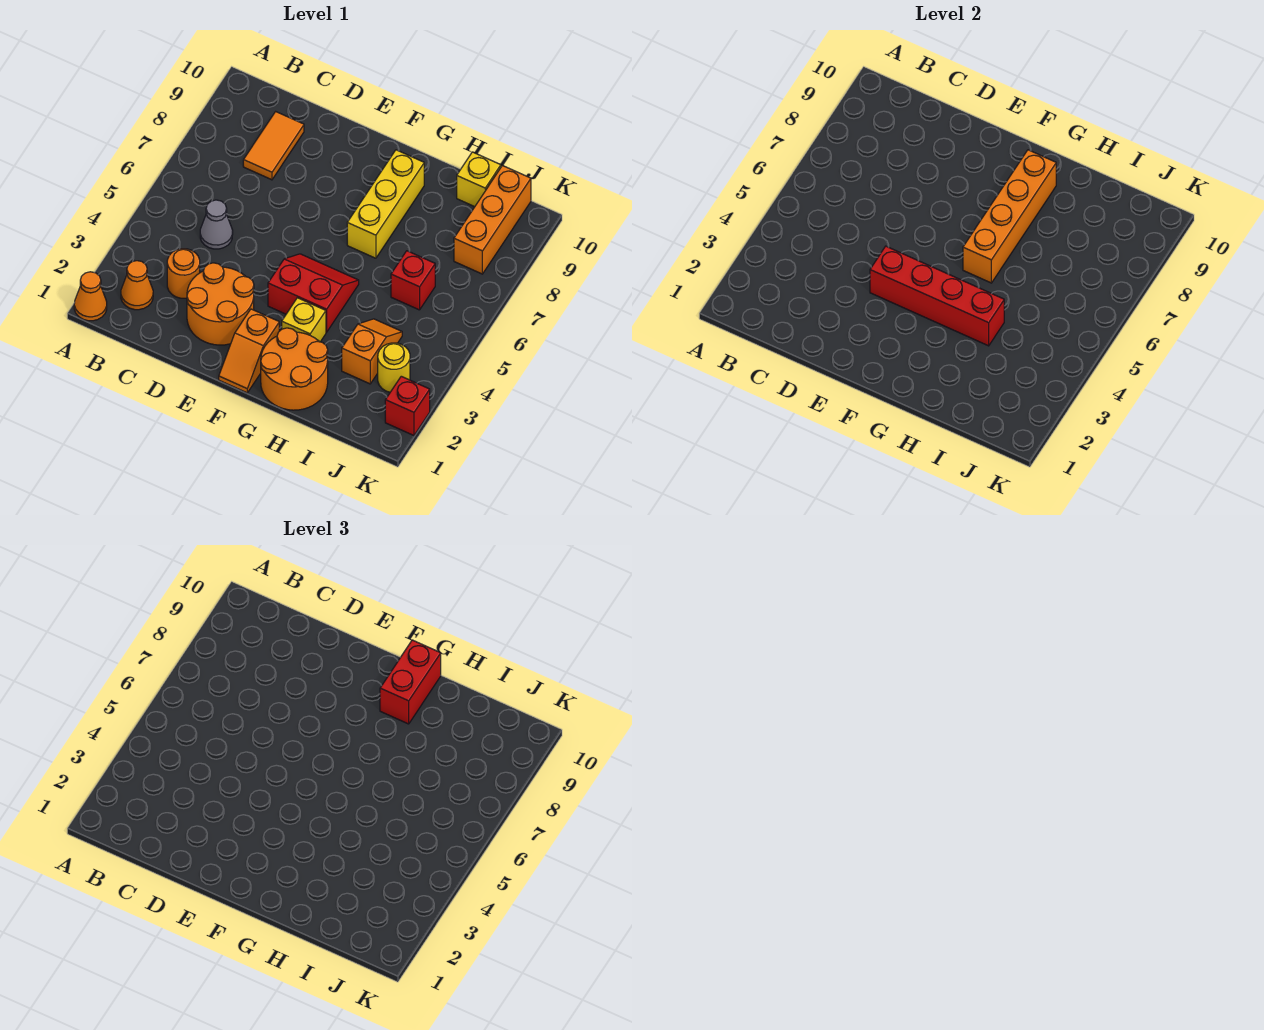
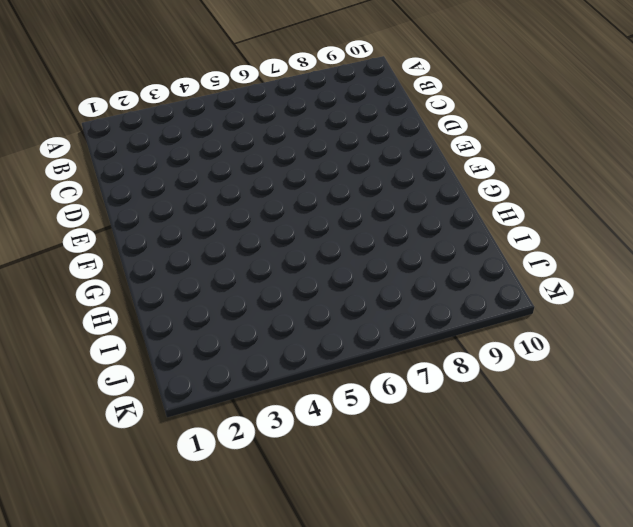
none -> orange 1x1 cone [74,272,107,321]
none -> orange 1x1 cone [121,261,153,310]
none -> orange 1x1 round brick [167,249,200,298]

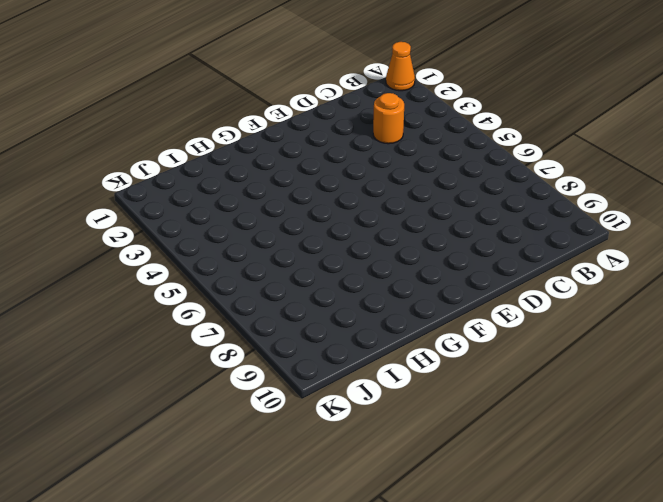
none -> orange 1x1 cone [121,261,153,310]
none -> grey 1x1 cone [200,200,233,249]
none -> orange 1x2 tile [243,112,304,180]

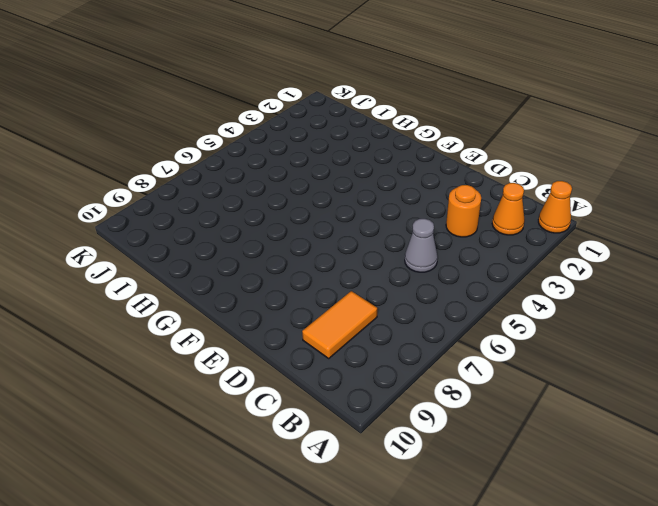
none -> orange 2x2 round brick [187,263,254,345]
none -> orange 1x2 slope [219,309,279,393]
none -> red 2x2 slope [268,254,359,332]

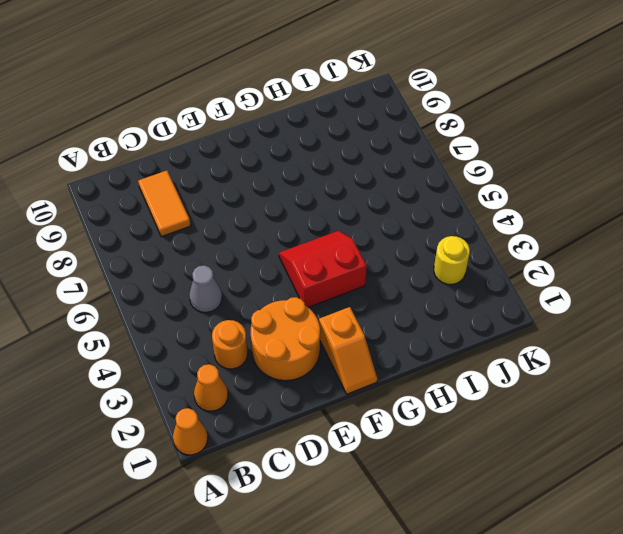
none -> orange 2x2 round brick [261,328,328,410]
none -> yellow 1x1 brick [282,298,326,342]
none -> yellow 1x3 brick [347,150,424,258]

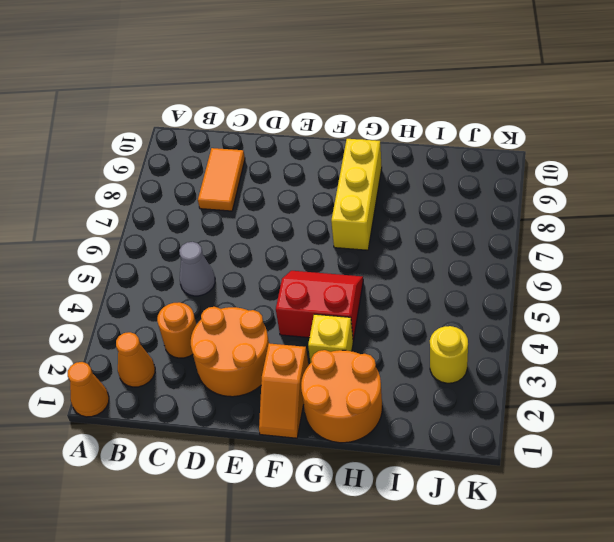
none -> orange 1x2 slope [342,319,402,384]
none -> red 1x1 brick [391,251,435,310]
none -> yellow 1x1 brick [457,152,501,207]

